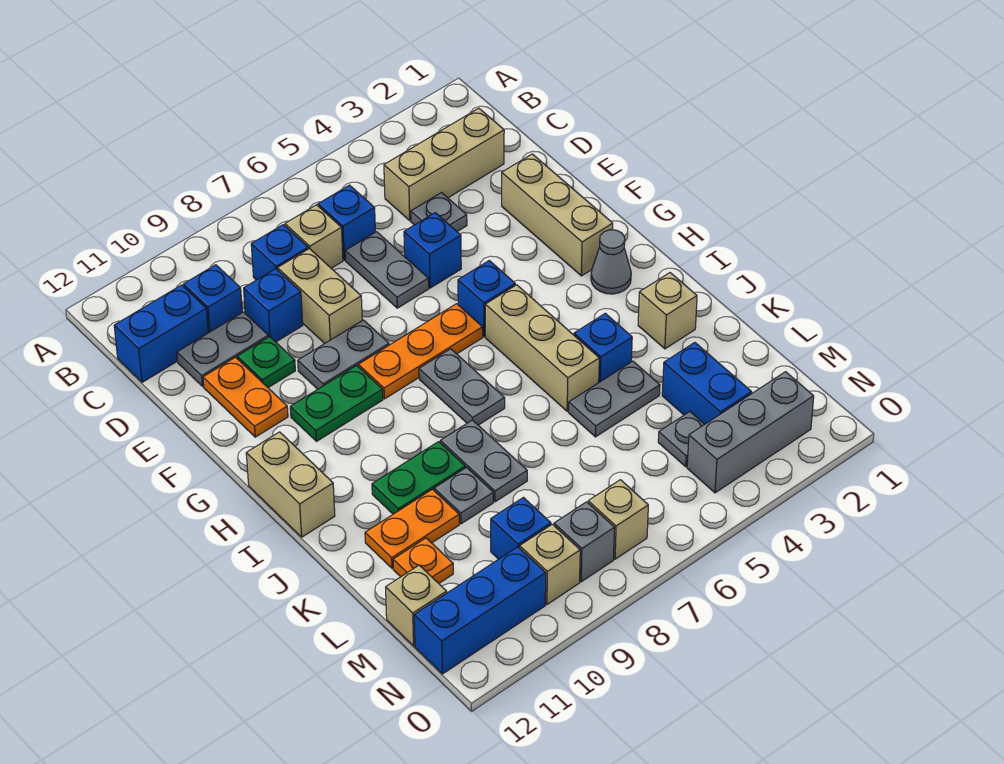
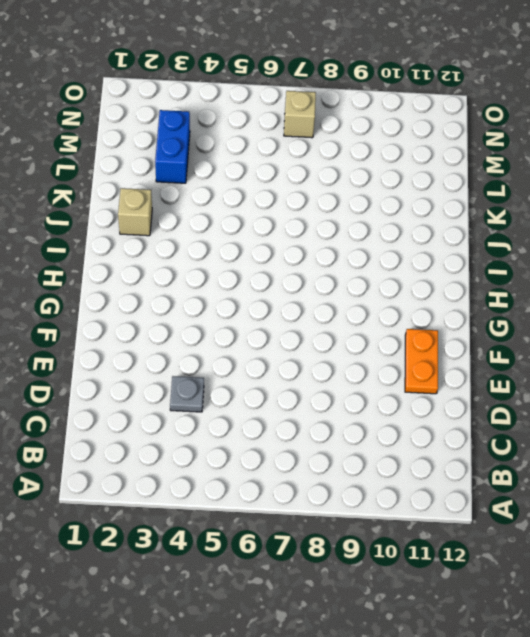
none -> tan 1x3 brick [384,108,504,221]
none -> blue 1x1 brick [318,185,375,260]
none -> tan 1x1 brick [285,205,343,268]
none -> blue 1x1 brick [251,225,308,280]

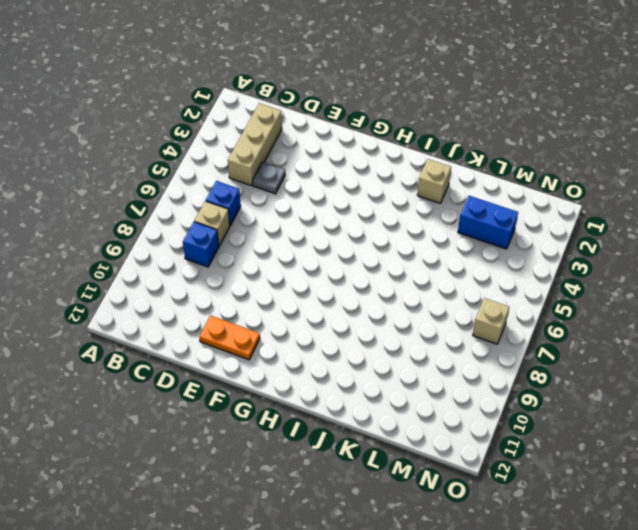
none -> blue 1x1 brick [183,265,242,333]
none -> blue 1x2 brick [114,285,208,382]
none -> grey 1x2 plate [345,232,429,308]
none -> tan 1x2 brick [277,249,362,343]

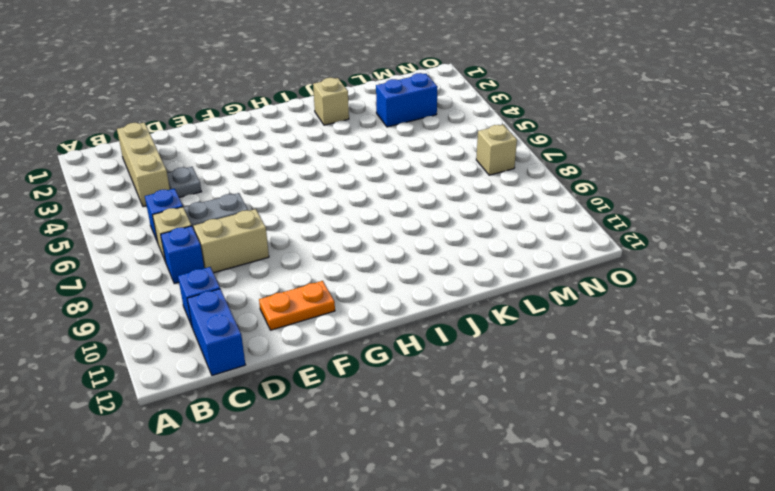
none -> blue 1x1 brick [244,269,303,342]
none -> grey 1x2 plate [177,312,268,386]
none -> tan 1x3 brick [502,154,613,276]
none -> blue 1x1 brick [404,213,461,288]

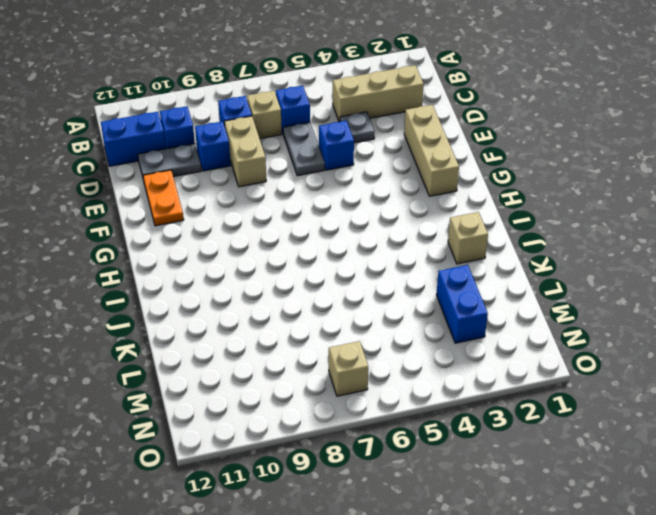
none -> green 1x1 plate [237,337,295,388]
none -> grey 1x2 plate [298,320,389,389]
none -> blue 1x1 brick [458,261,515,337]
none -> orange 1x3 plate [358,304,483,399]

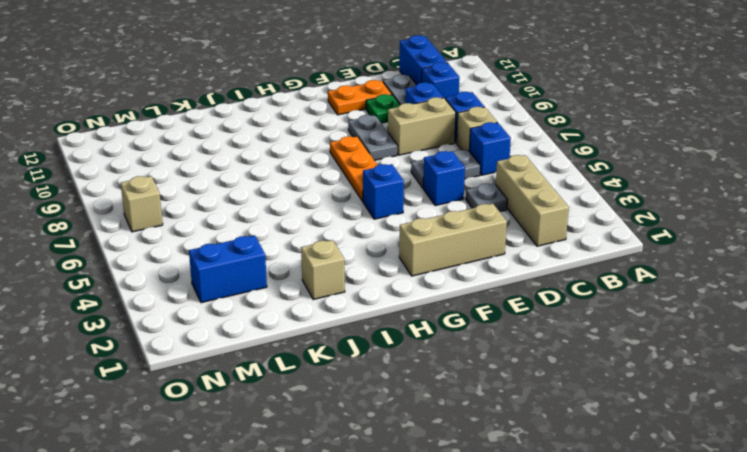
none -> green 1x2 plate [290,365,383,441]
none -> grey 1x1 cone [591,230,631,294]
none -> tan 1x3 brick [485,285,599,411]
none -> grey 1x2 plate [419,349,505,425]

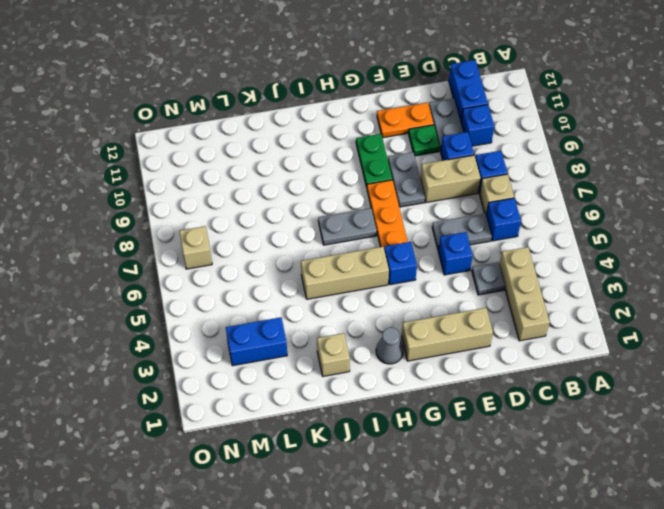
none -> tan 1x2 brick [246,432,335,537]
none -> blue 1x1 brick [574,313,632,382]
none -> grey 1x2 plate [440,420,527,502]
none -> green 1x2 plate [372,442,465,514]

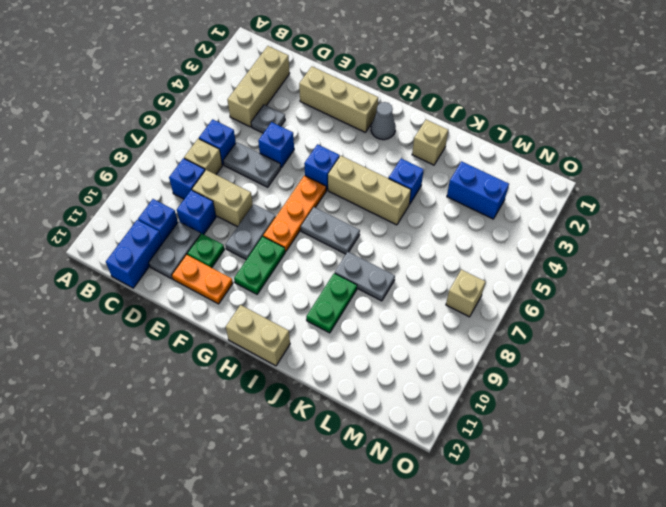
none -> grey 1x2 plate [569,361,660,437]
none -> grey 1x1 plate [434,468,493,524]
none -> orange 1x2 plate [365,489,459,568]
none -> orange 1x1 plate [393,538,453,583]

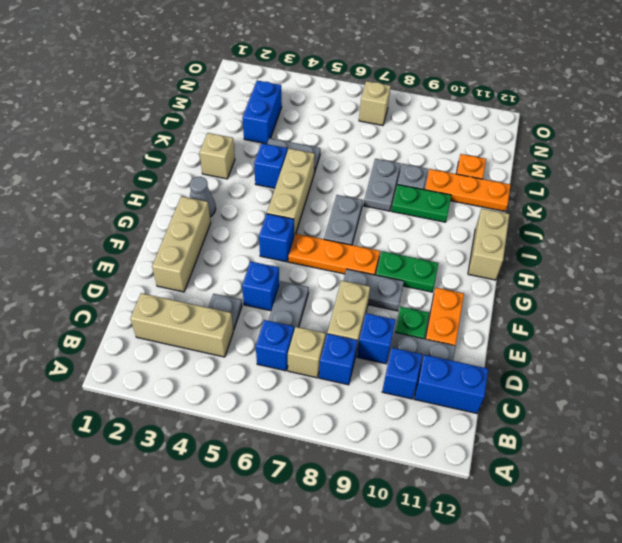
orange 1x3 plate [425,169,511,211] -> orange 1x2 plate [365,489,459,568]
none -> grey 1x1 plate [658,412,705,467]
none -> blue 1x1 brick [491,498,551,559]
none -> tan 1x1 brick [386,565,447,646]
none -> grey 1x3 brick [687,372,814,493]

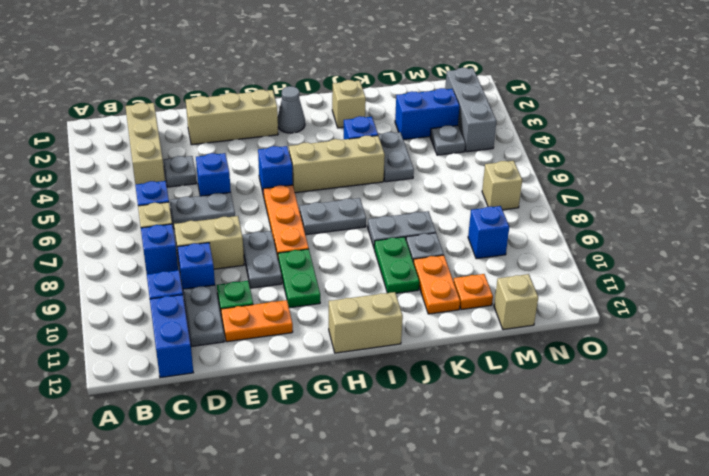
none -> grey 1x1 brick [554,502,614,582]
none -> tan 1x1 brick [520,524,580,604]
none -> blue 1x3 brick [414,547,546,674]

